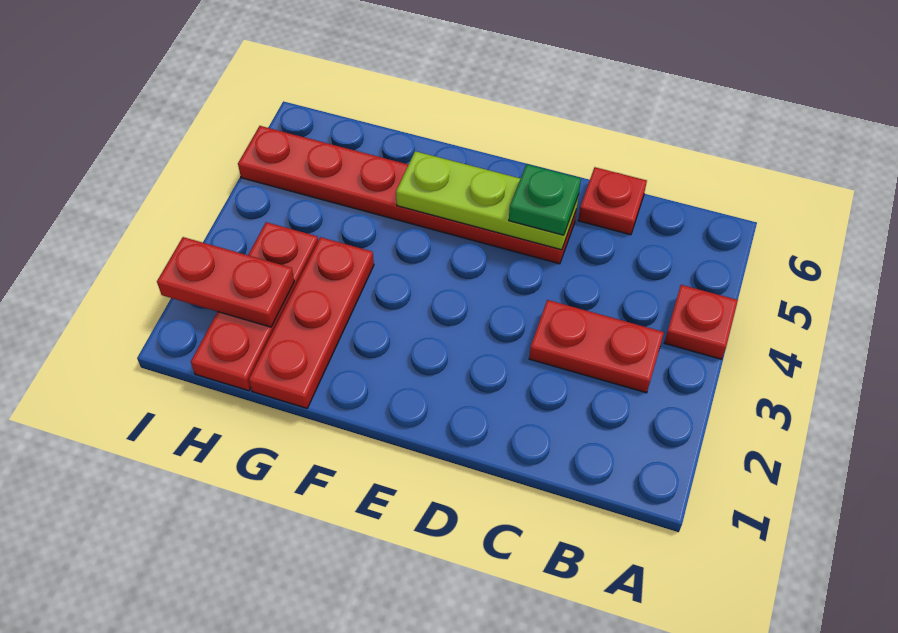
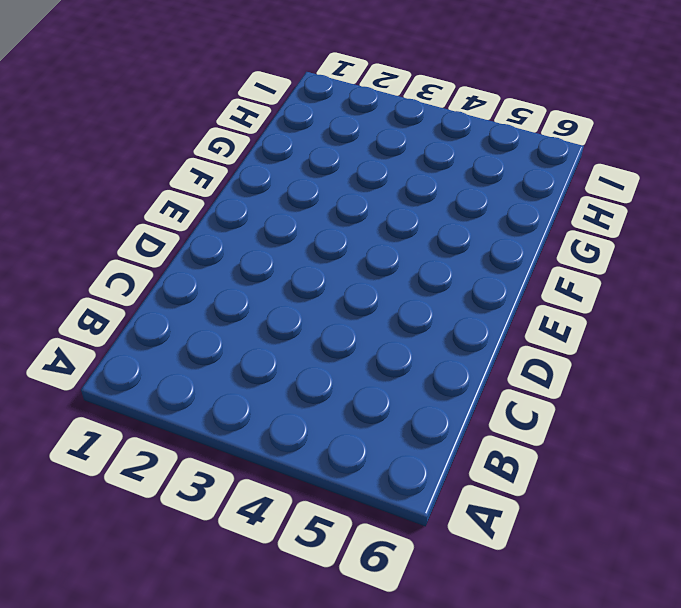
none -> red 1x1 plate [664,285,738,359]
none -> red 1x2 plate [529,300,664,393]

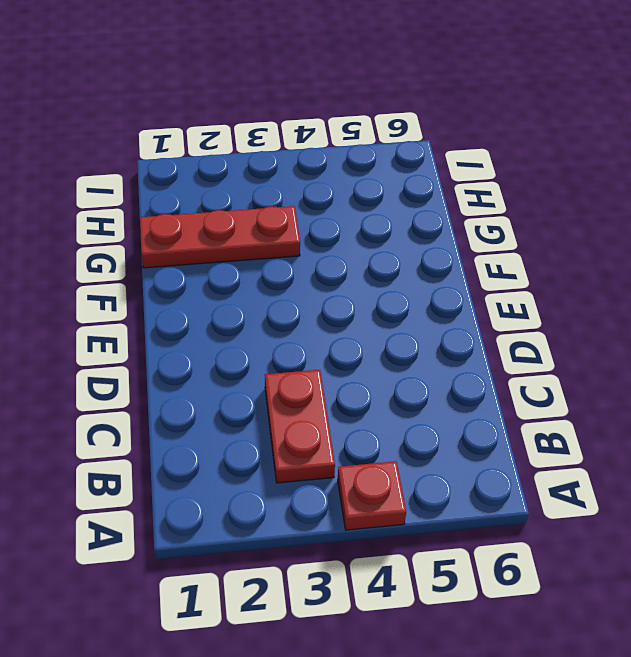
none -> red 1x1 plate [578,167,647,235]
none -> red 1x6 plate [238,126,577,264]

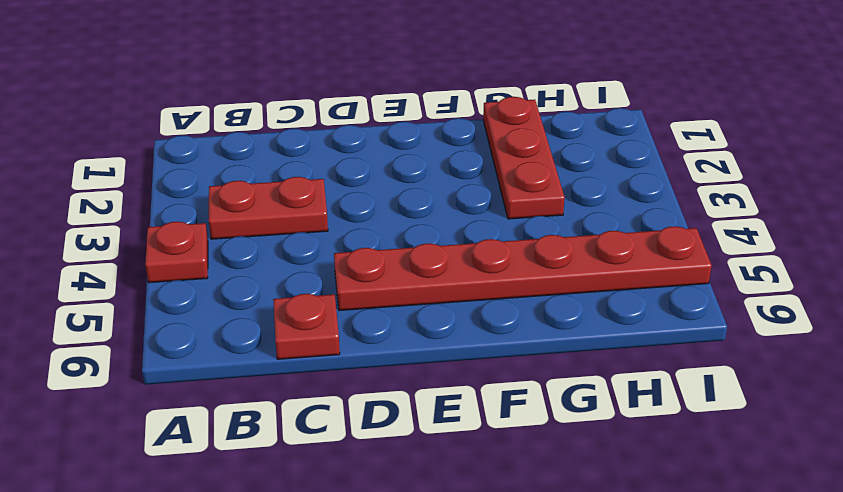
none -> red 1x3 plate [191,222,318,391]
none -> lime 1x3 plate [396,151,579,250]

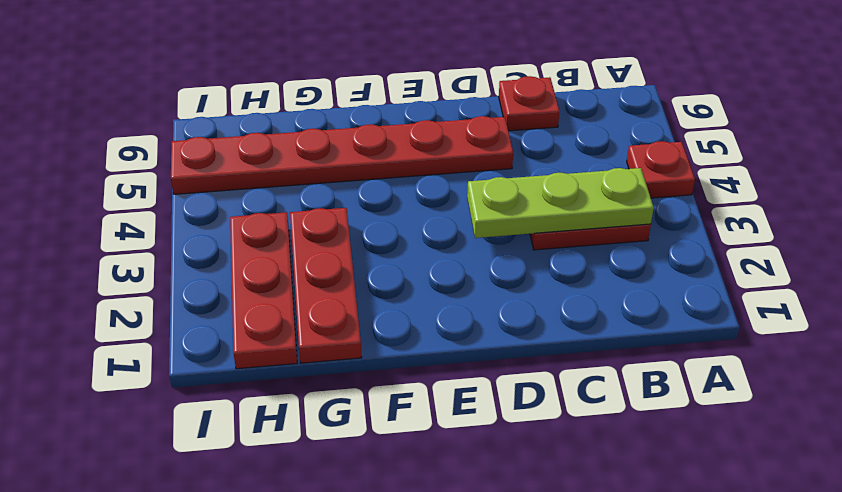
lime 1x3 plate [467,168,654,238] -> lime 1x3 plate moved to [396,151,579,250]
none -> red 1x2 plate [157,237,294,327]
none -> green 1x1 plate [509,164,581,235]

